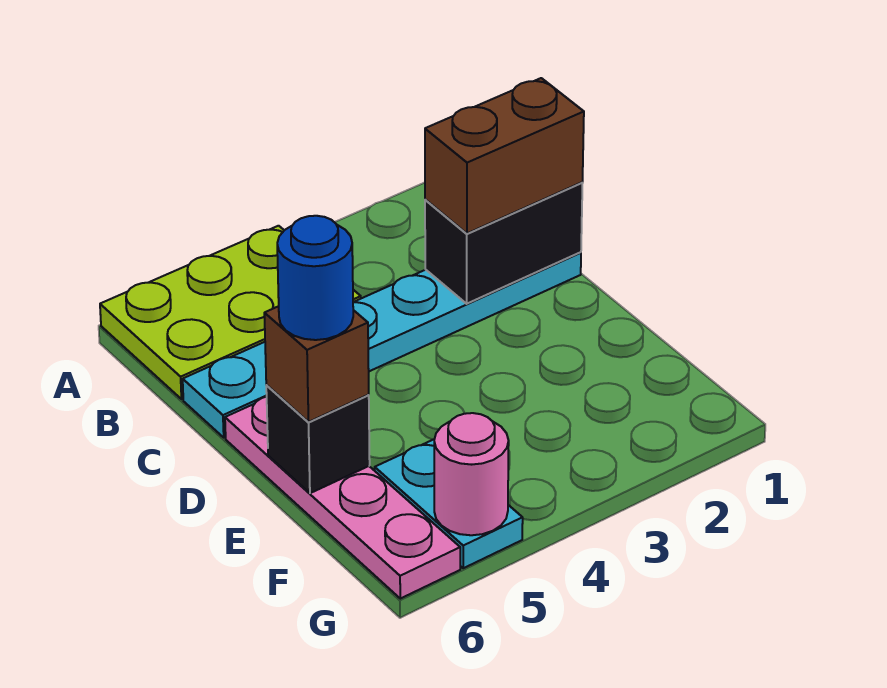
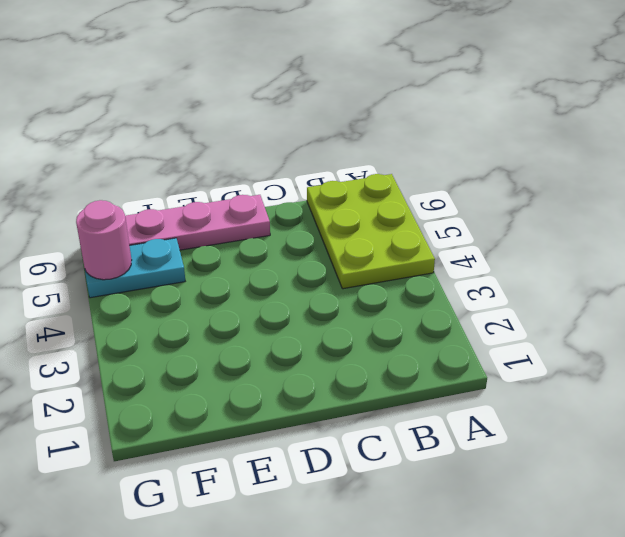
none -> cyan 1x6 plate [183,252,581,438]
none -> black 1x2 brick [425,182,583,304]

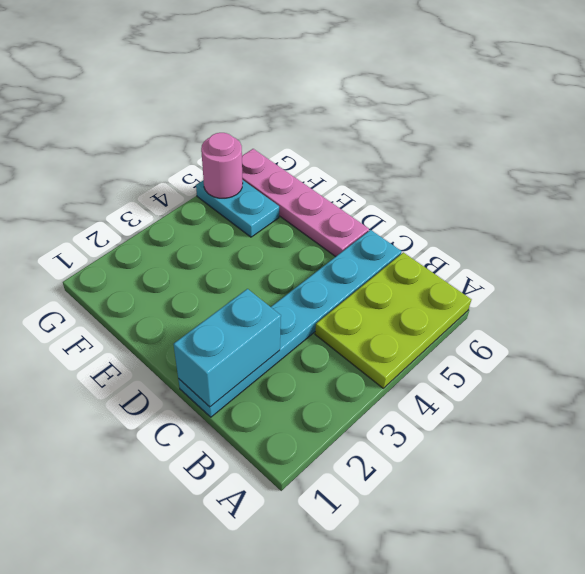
cyan 1x2 brick [173,289,281,407] -> black 1x2 brick [425,182,583,304]
none -> black 1x1 brick [266,385,370,493]
none -> brown 1x2 brick [425,78,584,233]

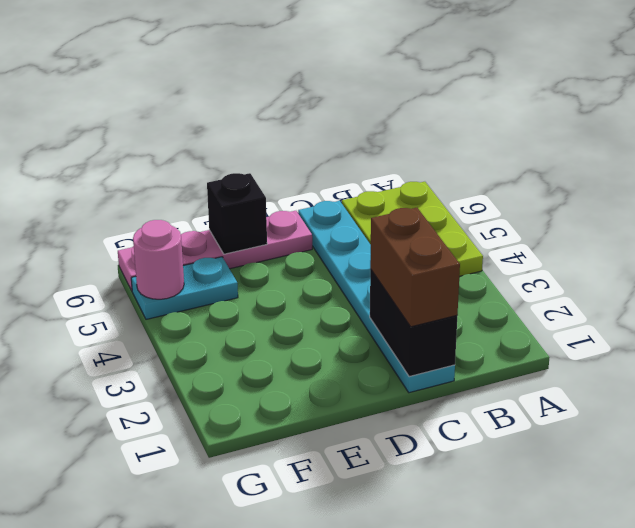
none -> brown 1x1 brick [264,306,369,422]
none -> blue 1x1 round brick [277,216,353,340]

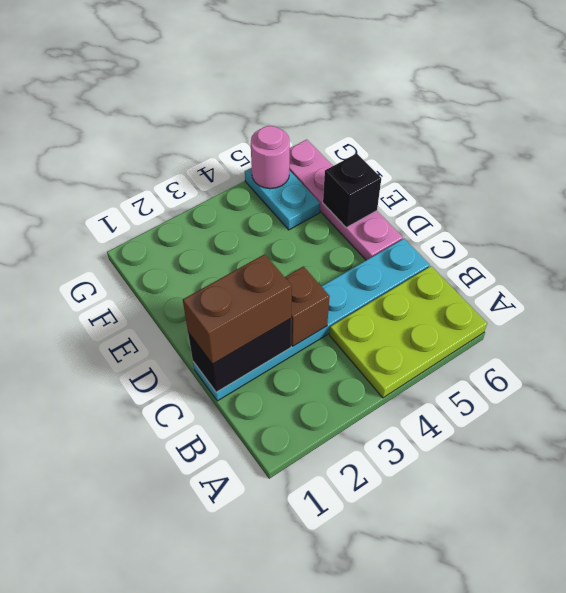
brown 1x1 brick [285,266,330,346] -> brown 1x1 brick moved to [264,306,369,422]
none -> blue 1x1 round brick [277,216,353,340]

